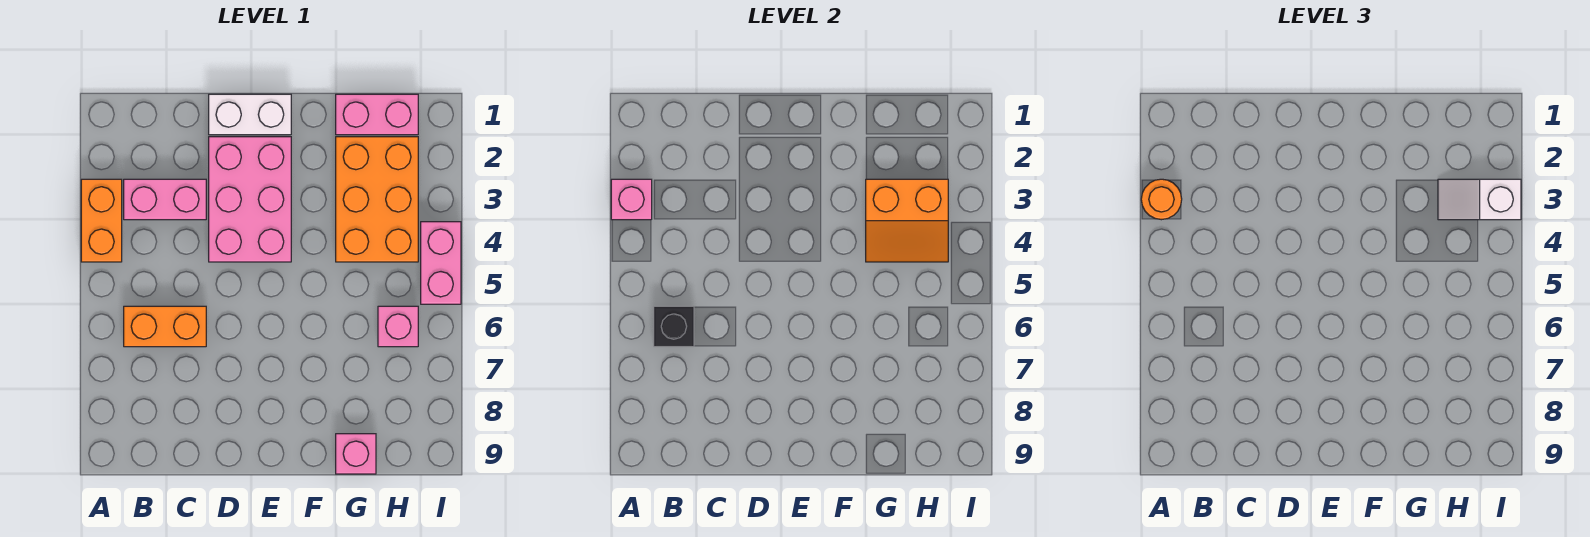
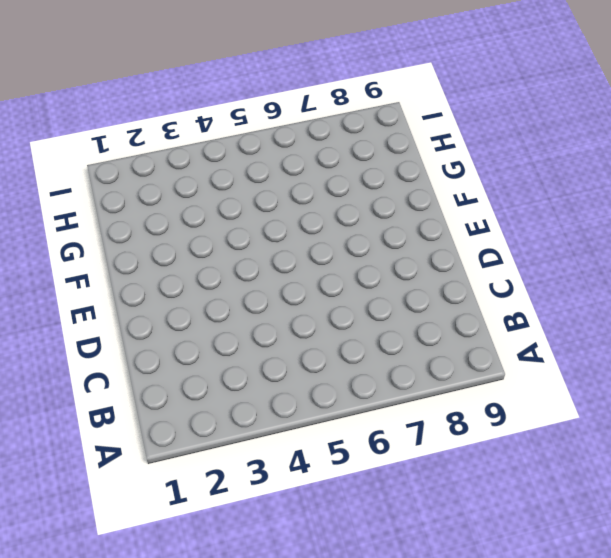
none -> orange 1x2 brick [81,179,122,262]
none -> pink 1x2 brick [124,179,206,220]
none -> orange 1x2 brick [124,306,206,347]

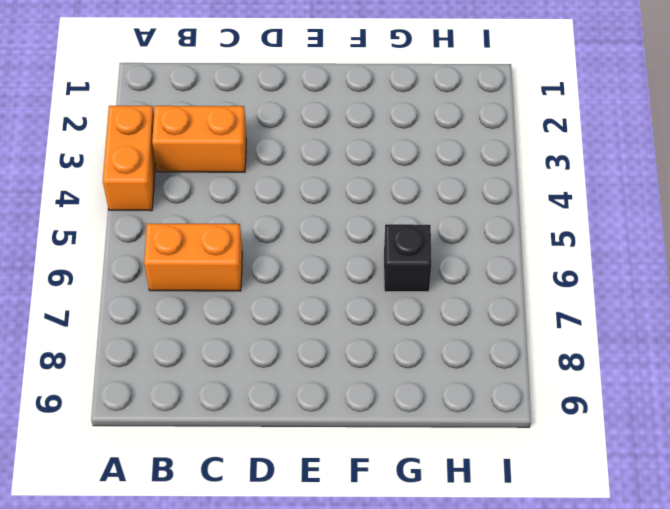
orange 1x2 brick [152,106,246,172] -> pink 1x2 brick [124,179,206,220]
black 1x1 brick [384,224,432,292] -> black 1x1 brick moved to [654,306,694,347]
none -> white 1x2 brick [209,94,291,135]
none -> pink 2x3 brick [209,137,291,262]
none -> pink 1x2 brick [336,94,418,135]

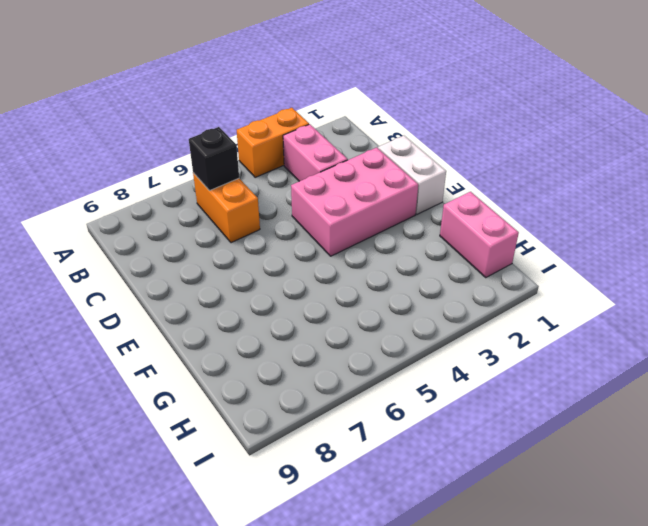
none -> orange 2x3 brick [336,137,418,262]
none -> pink 1x1 brick [336,434,376,474]
none -> pink 1x1 brick [378,306,418,347]

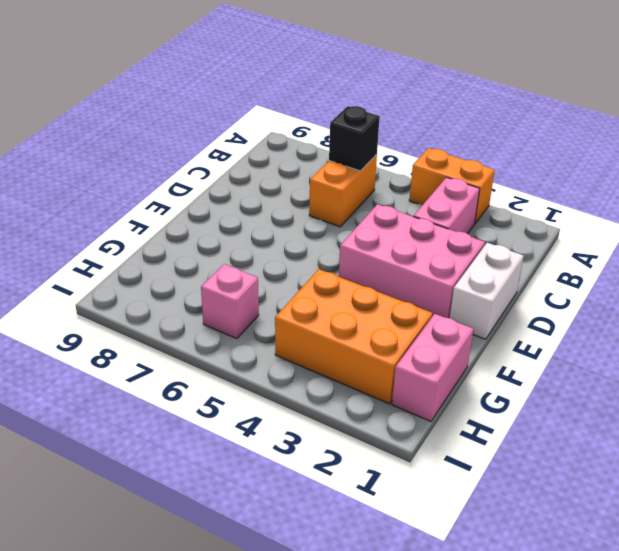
none -> pink 1x1 brick [336,434,376,474]
none -> pink 1x2 brick [421,222,461,304]
none -> pink 1x1 brick [611,179,652,220]

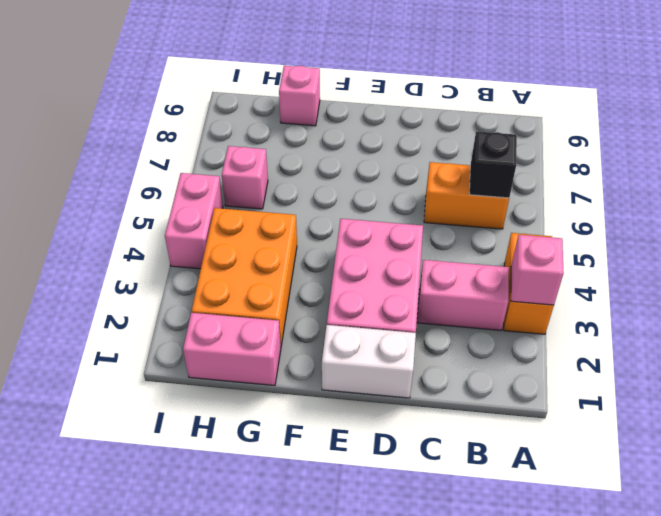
none -> orange 2x2 slope [866,179,948,262]
none -> orange 1x1 round brick [1141,179,1182,220]
none -> white 1x2 slope [1438,179,1521,220]

